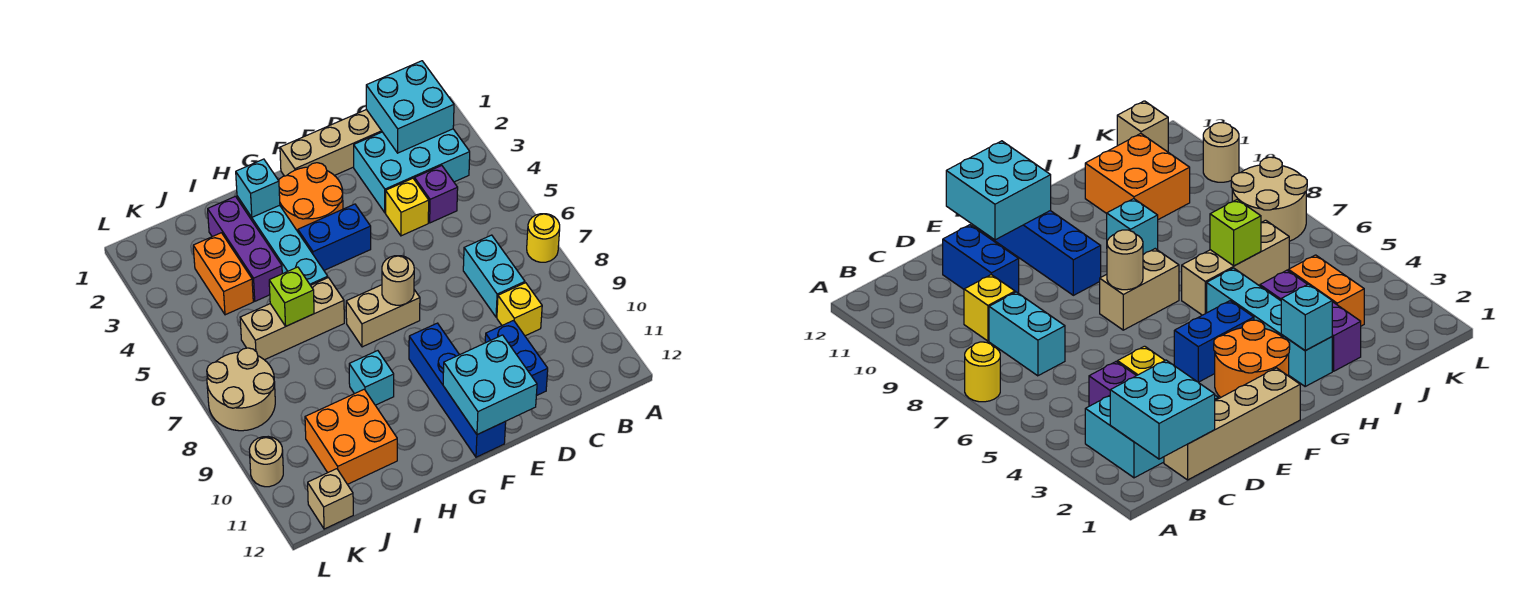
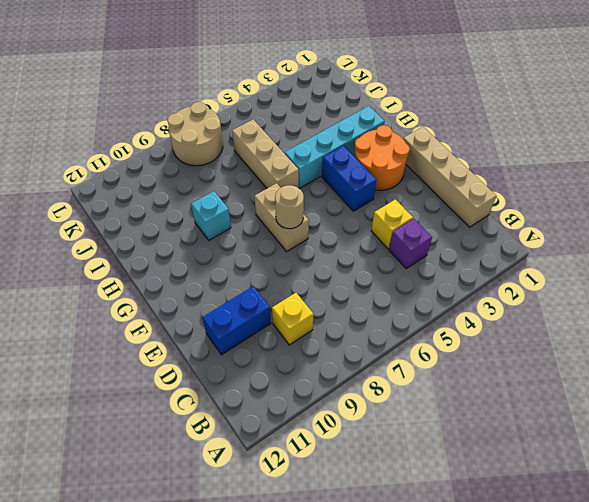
none -> yellow 1x1 round brick [527,214,560,262]
none -> cyan 2x3 brick [354,129,470,213]
none -> cyan 1x2 brick [463,235,525,317]

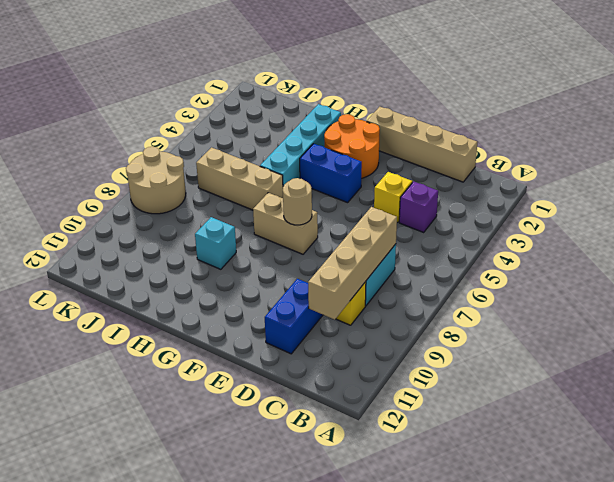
tan 1x4 brick [308,207,397,320] -> none
none -> yellow 1x1 round brick [527,214,560,262]
none -> cyan 2x3 brick [354,129,470,213]
none -> blue 1x4 brick [409,323,506,457]

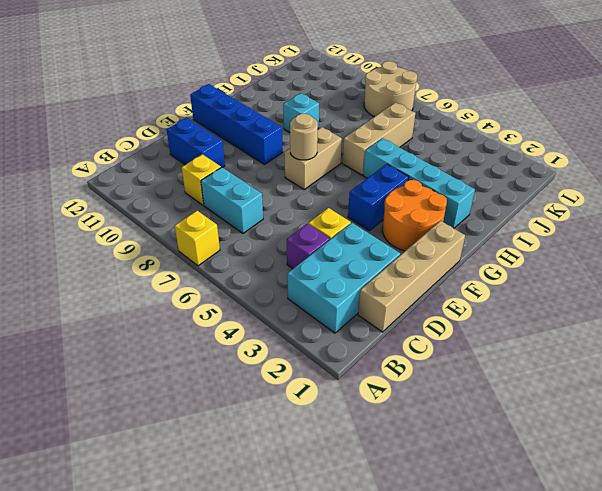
yellow 1x1 brick [175,211,220,266] -> yellow 1x1 round brick [527,214,560,262]
none -> purple 1x3 brick [208,196,282,301]
none -> orange 2x2 brick [305,389,397,484]
none -> orange 1x2 brick [193,233,253,315]

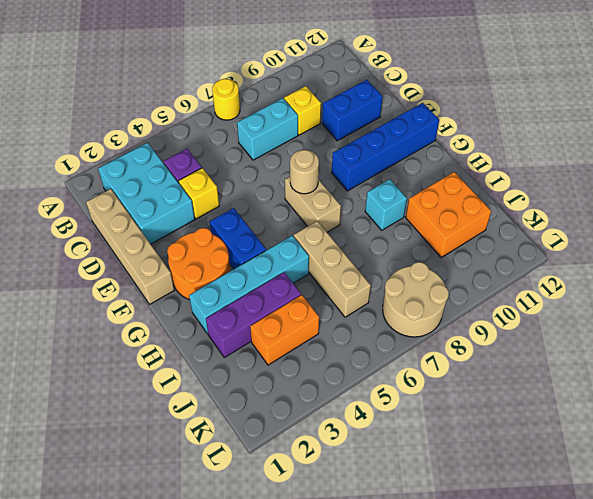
none -> tan 1x1 brick [308,469,353,529]
none -> tan 1x1 round brick [249,437,283,487]
none -> cyan 2x2 brick [366,61,454,153]

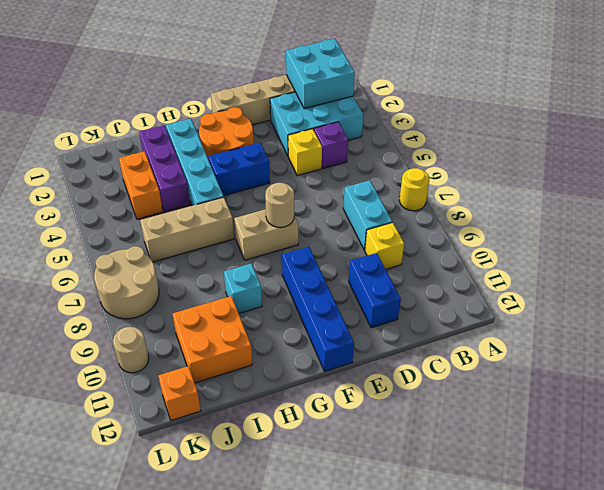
orange 1x1 brick [158,366,201,420] -> tan 1x1 brick [308,469,353,529]
none -> cyan 2x2 brick [443,335,537,435]
none -> cyan 1x1 brick [236,159,280,217]
none -> lime 1x1 brick [269,267,314,326]

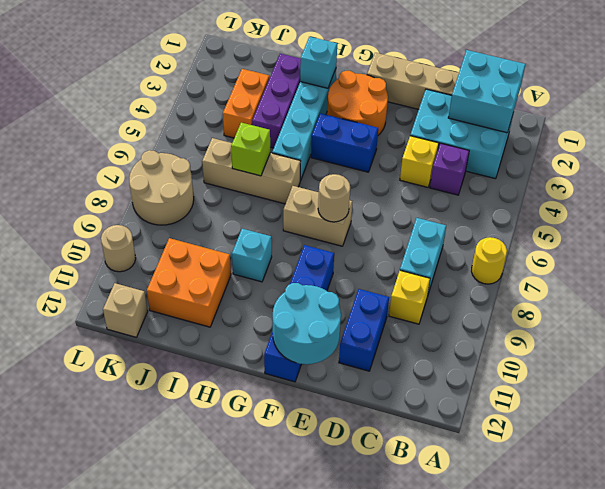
cyan 2x2 round brick [273,283,341,364] -> cyan 2x2 brick [443,335,537,435]

